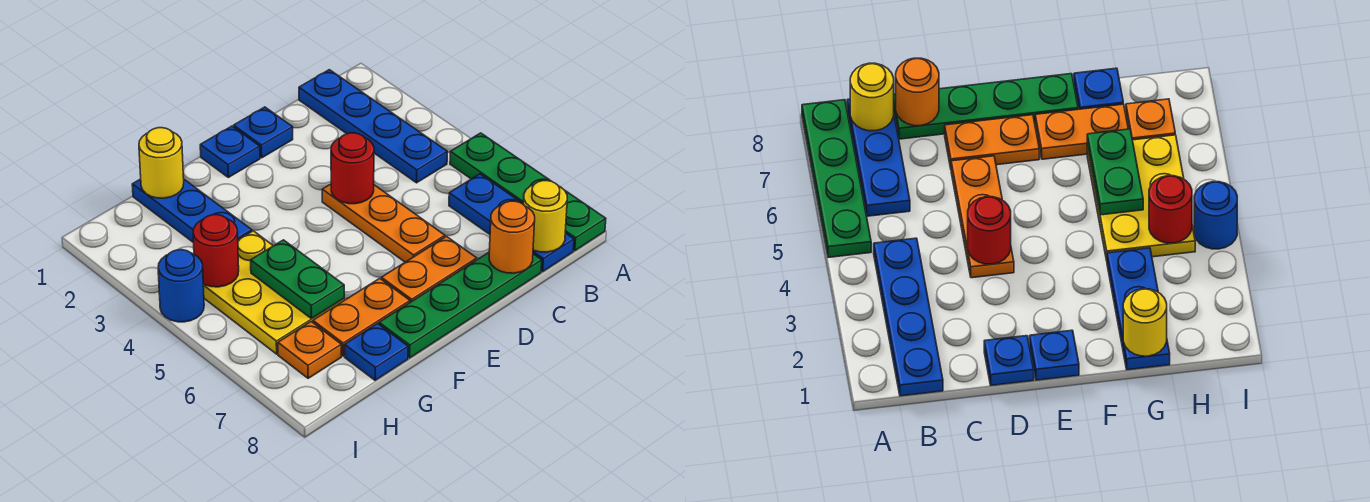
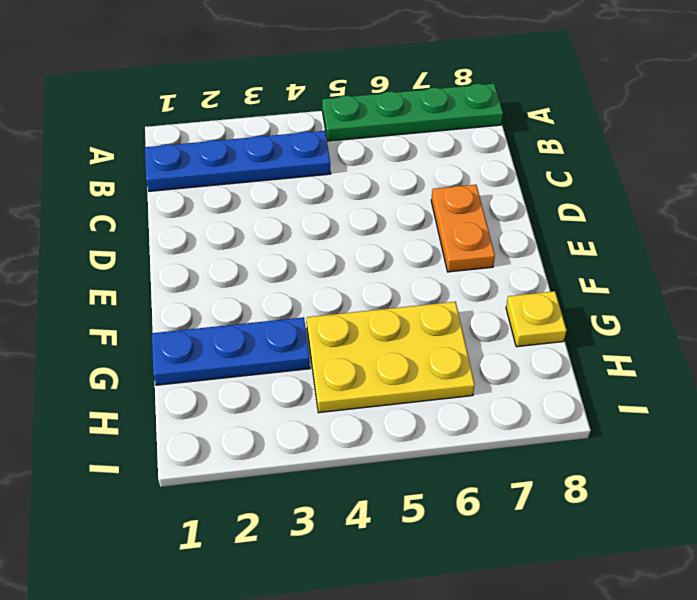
yellow 1x1 plate [506,291,567,347] -> blue 1x1 plate [345,324,408,380]
none -> blue 1x3 plate [449,174,574,272]
none -> green 1x4 plate [379,253,542,358]
none -> blue 1x1 plate [234,107,293,158]

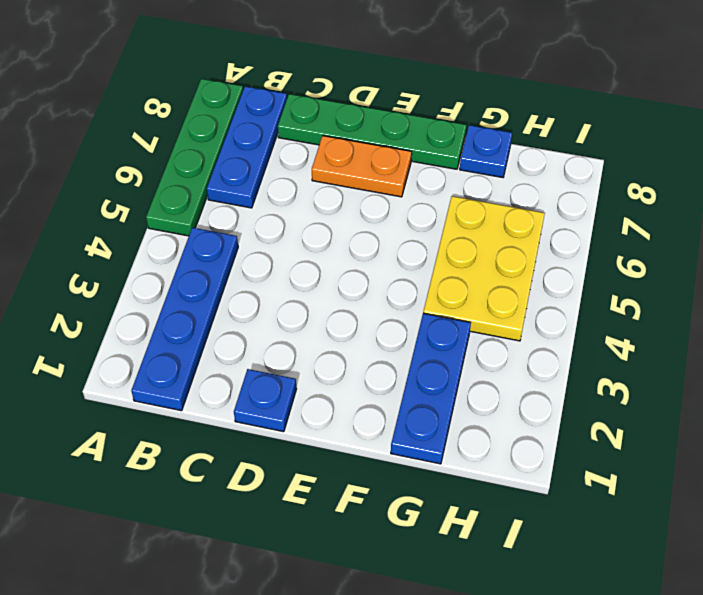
none -> orange 1x3 plate [322,184,445,262]
none -> blue 1x1 plate [200,126,260,177]
none -> orange 1x2 plate [313,278,410,356]

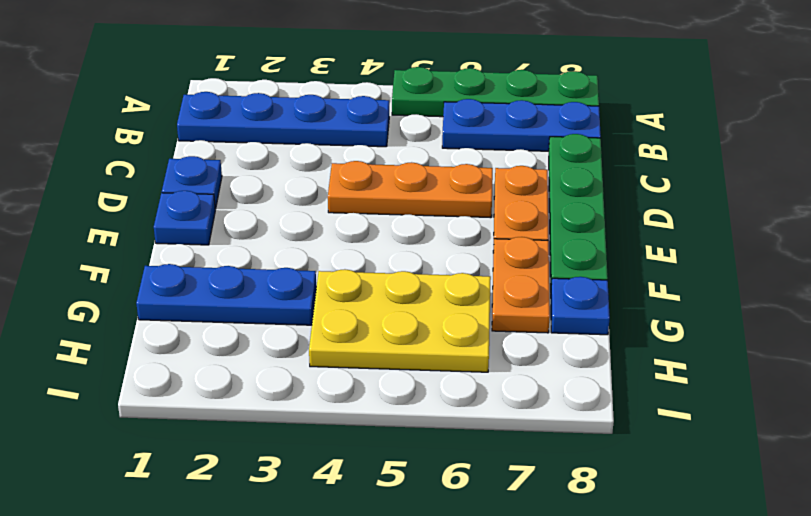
none -> orange 1x1 plate [278,322,341,378]
none -> blue 1x1 round brick [158,250,204,322]
none -> yellow 1x1 round brick [523,181,567,252]

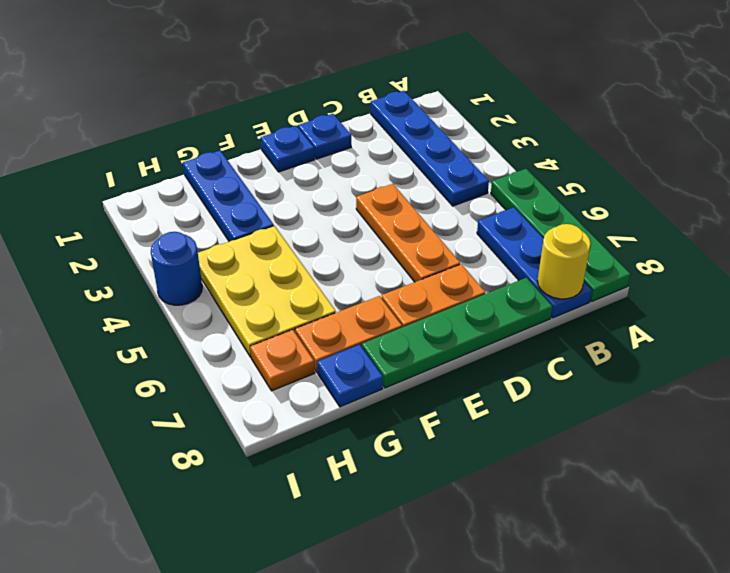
none -> orange 1x1 round brick [489,201,535,273]
none -> red 1x1 round brick [331,133,374,204]
none -> yellow 1x1 round brick [139,128,184,198]

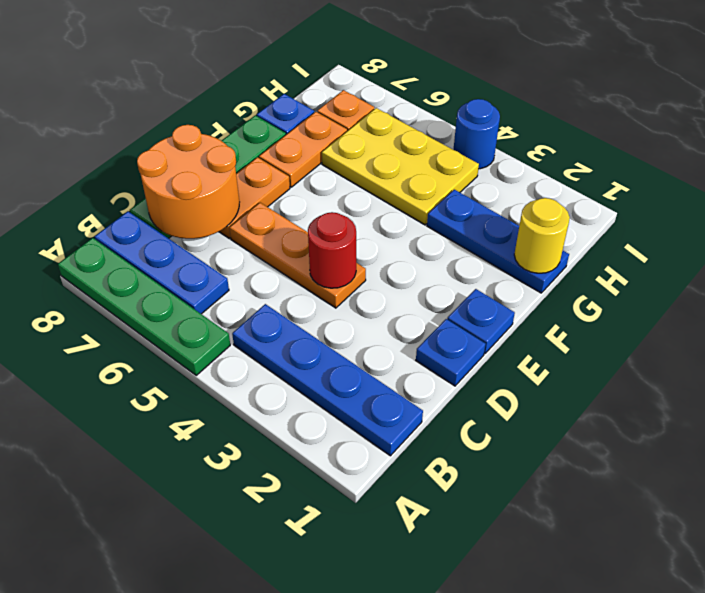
orange 2x2 round brick [137,125,239,239] -> orange 1x1 round brick [489,201,535,273]
none -> yellow 1x1 round brick [523,181,567,252]
none -> green 1x2 plate [251,240,344,319]
none -> red 1x1 round brick [193,215,239,287]

